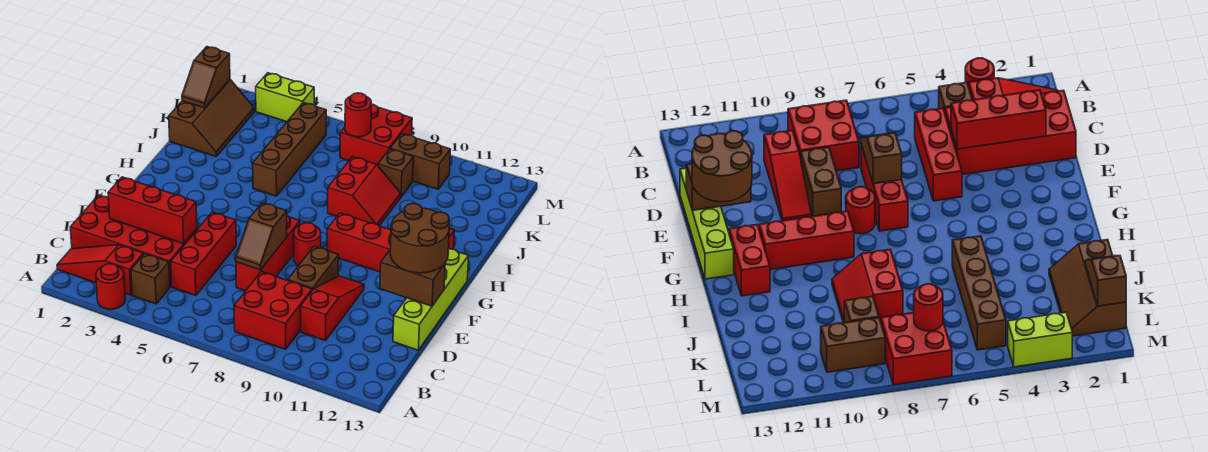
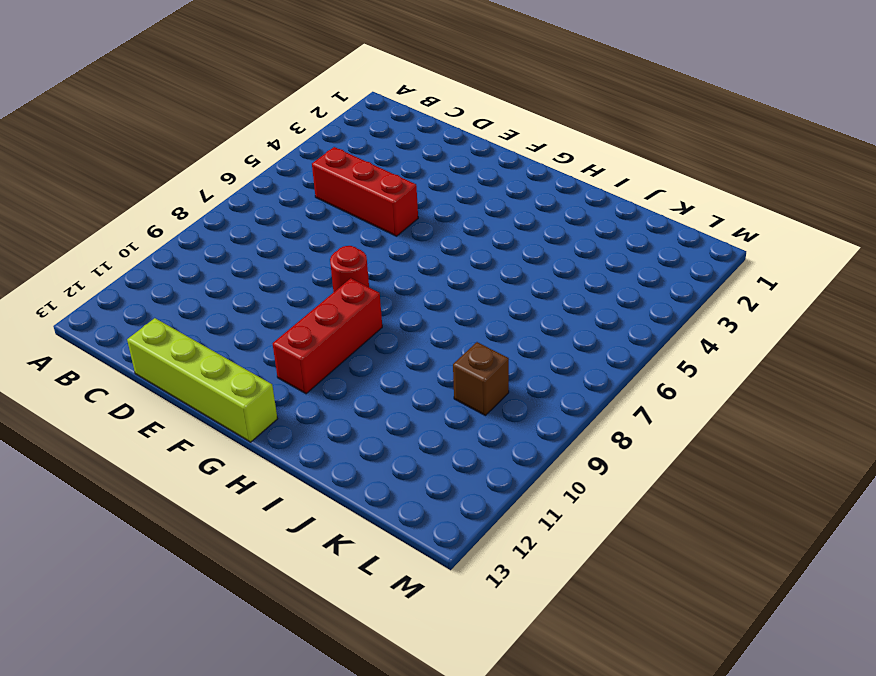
none -> red 1x1 round brick [96,264,125,309]
none -> red 1x3 slope [57,245,144,295]
none -> brown 1x1 brick [131,254,170,304]

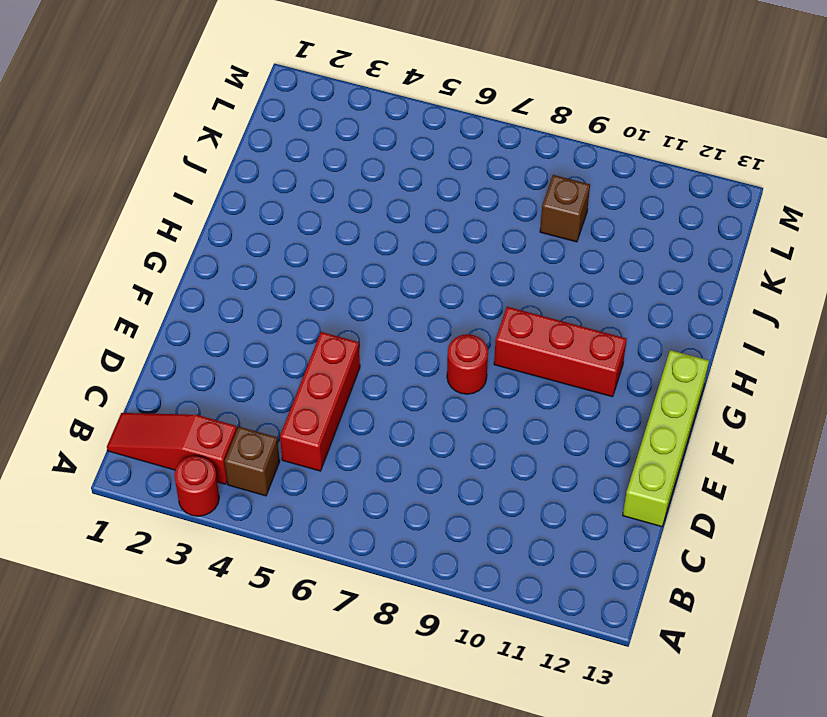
none -> red 2x2 brick [234,272,312,349]
none -> red 2x4 brick [70,195,197,287]
none -> red 1x3 slope [301,276,364,341]

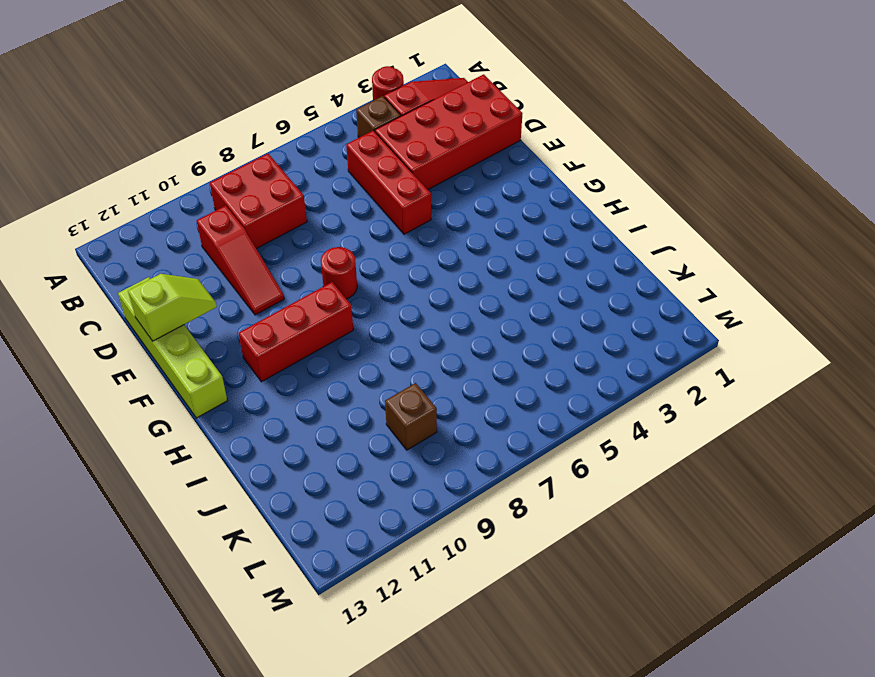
lime 1x2 slope [128,274,217,341] -> brown 1x2 brick [380,250,445,306]
none -> red 1x3 brick [236,216,300,291]
none -> brown 1x2 brick [288,246,338,290]
none -> red 1x2 brick [729,225,770,296]

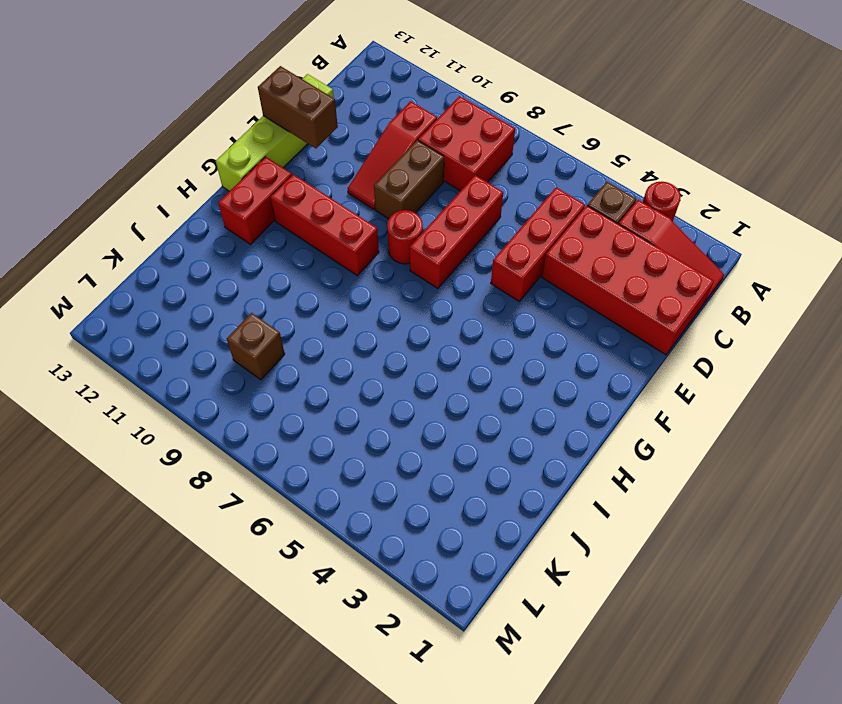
none -> brown 1x4 brick [253,103,326,196]
none -> red 2x2 slope [328,157,401,226]
none -> brown 2x3 slope [169,80,254,156]

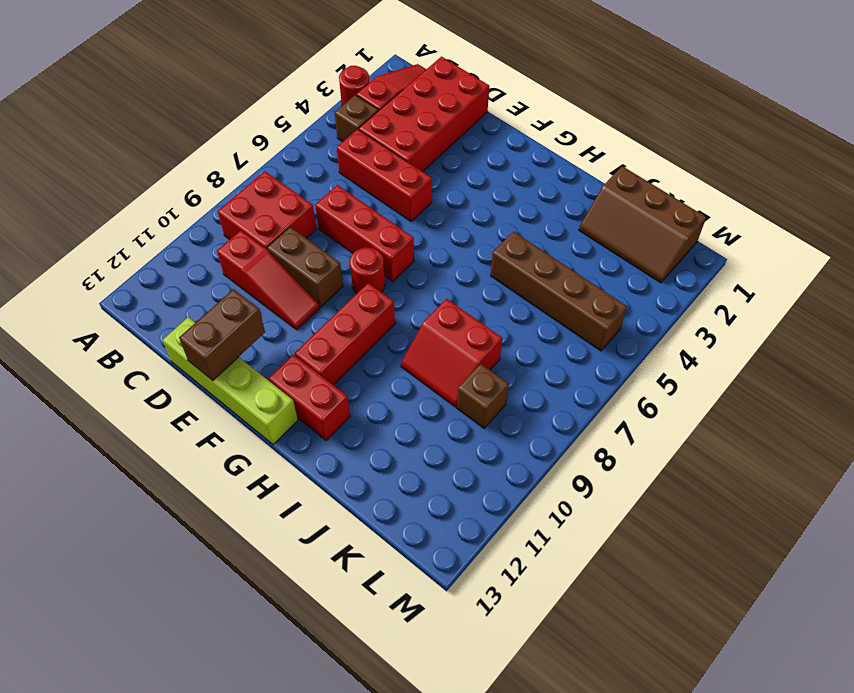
none -> red 2x2 brick [340,104,412,165]
none -> brown 1x2 brick [390,134,450,189]
none -> lime 1x2 brick [256,73,314,122]

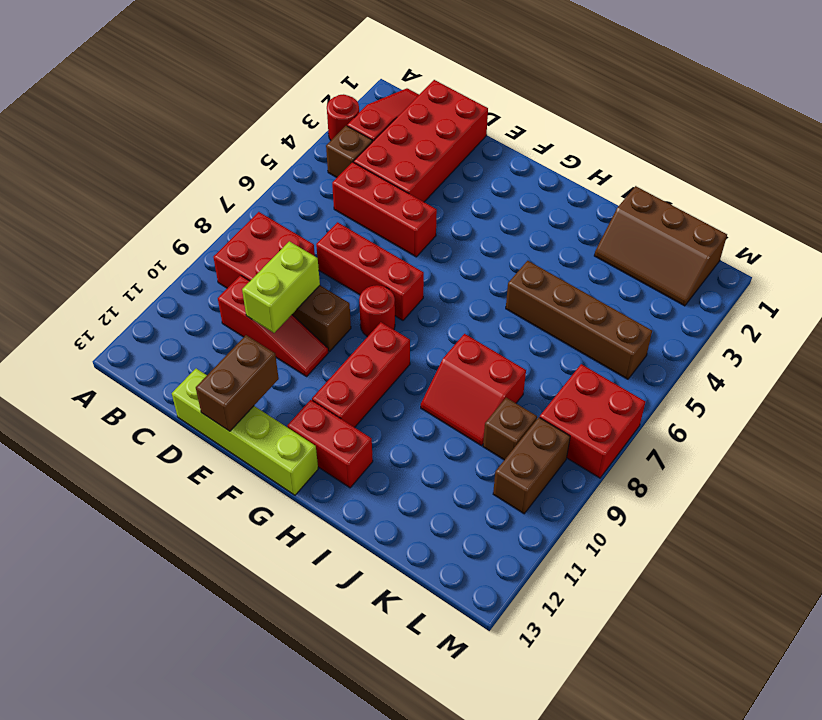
lime 1x2 brick [242,241,320,333] -> lime 1x2 brick moved to [256,73,314,122]
none -> red 1x3 brick [108,177,197,244]
none -> brown 1x2 slope [236,203,287,270]
none -> brown 1x2 slope [182,47,230,108]

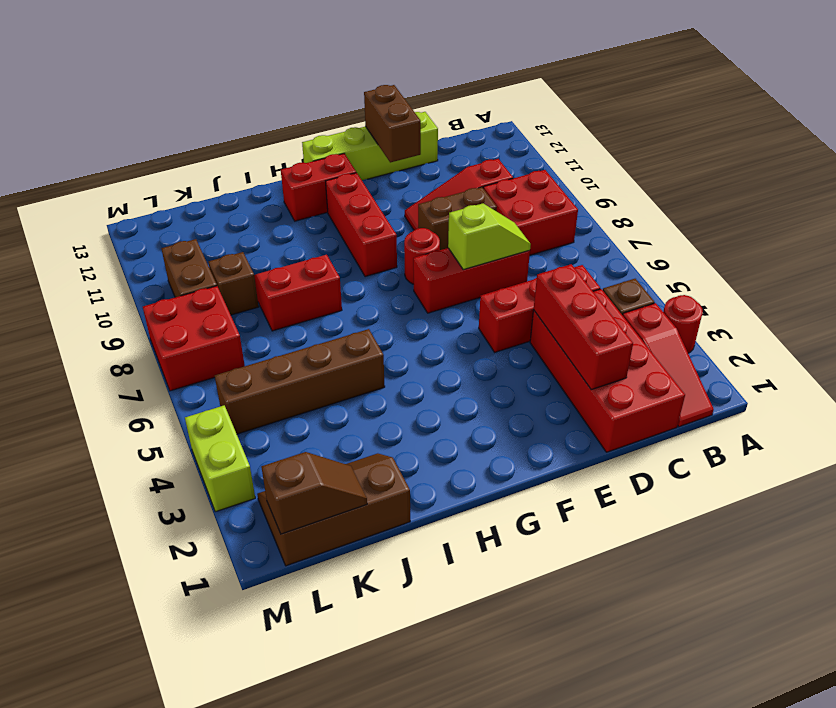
lime 1x2 slope [448,203,531,270] -> brown 1x2 slope [236,203,287,270]
none -> red 1x1 round brick [345,93,371,137]
none -> brown 2x2 round brick [390,203,449,273]

